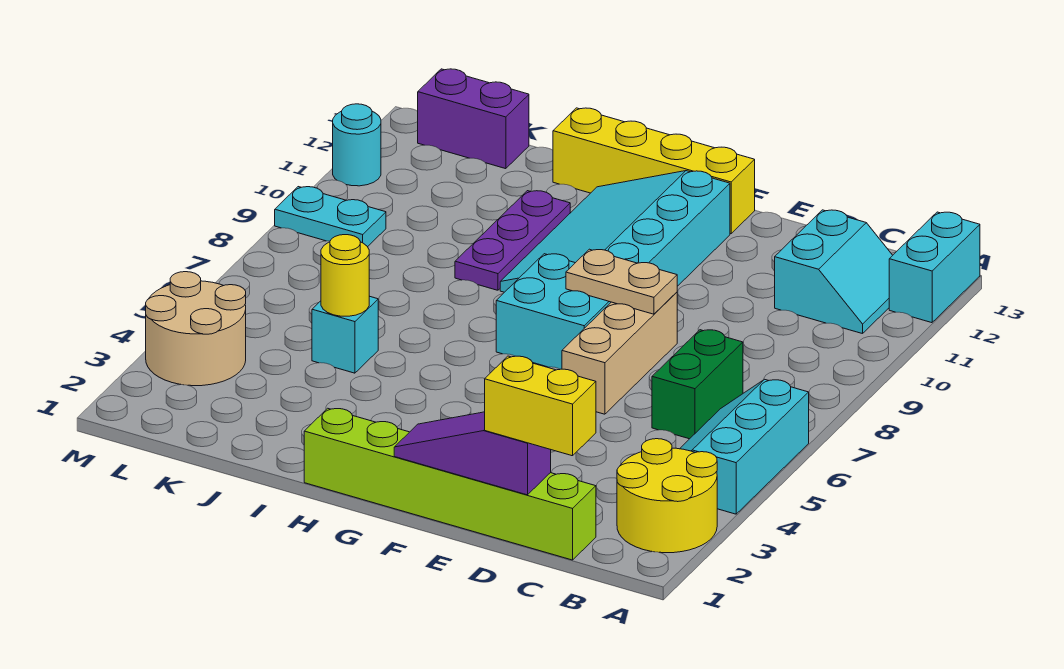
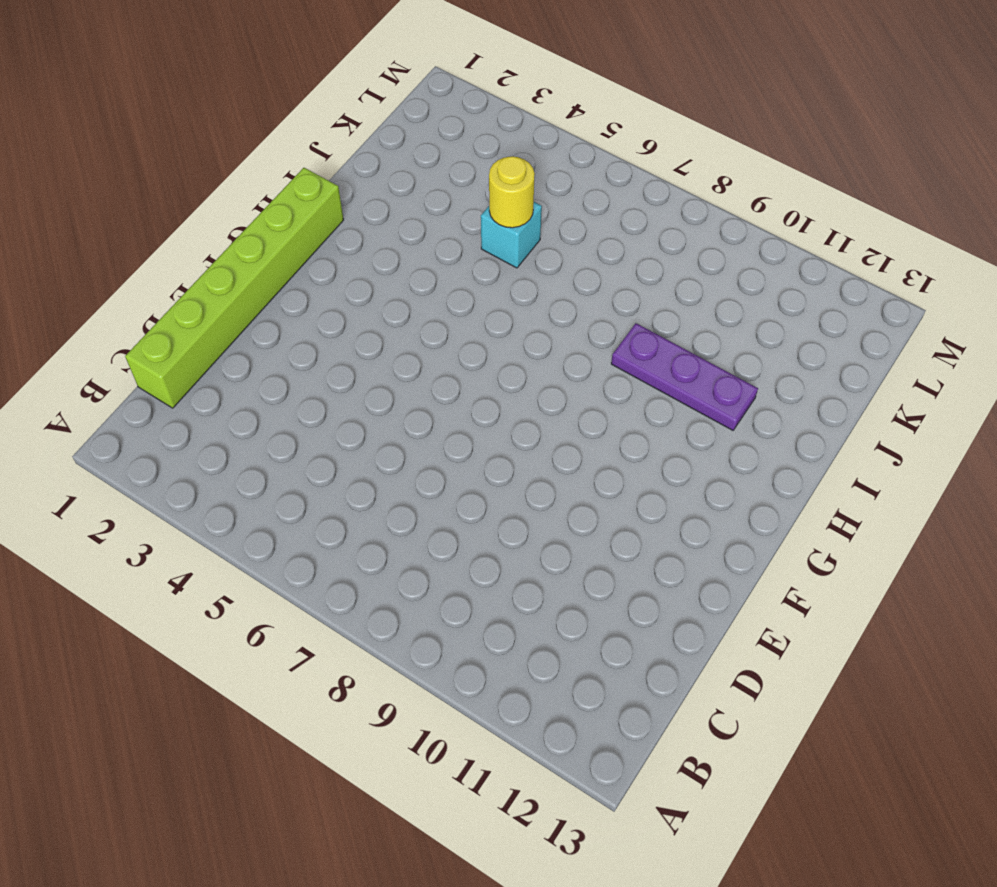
none -> yellow 2x2 round brick [617,439,717,553]
none -> cyan 2x3 slope [680,379,809,514]
none -> cyan 1x2 brick [889,212,980,323]

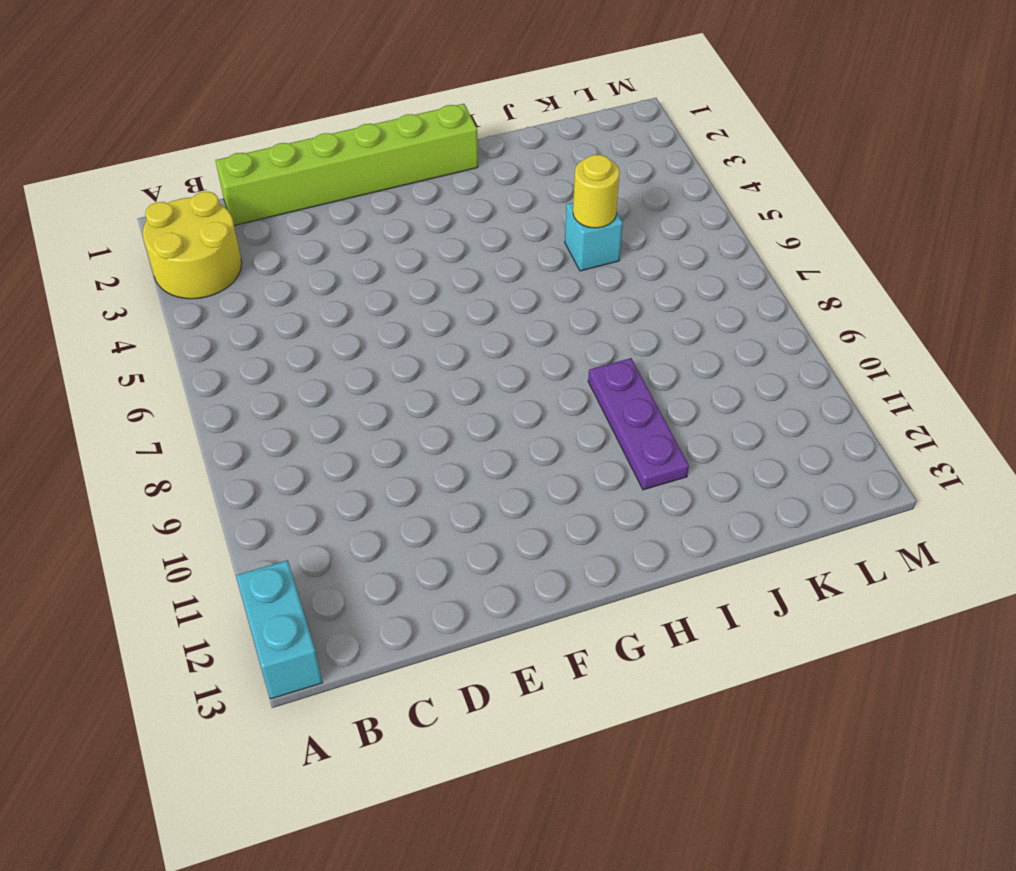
none -> cyan 2x3 slope [680,379,809,514]
none -> cyan 2x2 slope [775,210,893,334]
none -> green 1x2 brick [652,330,743,439]

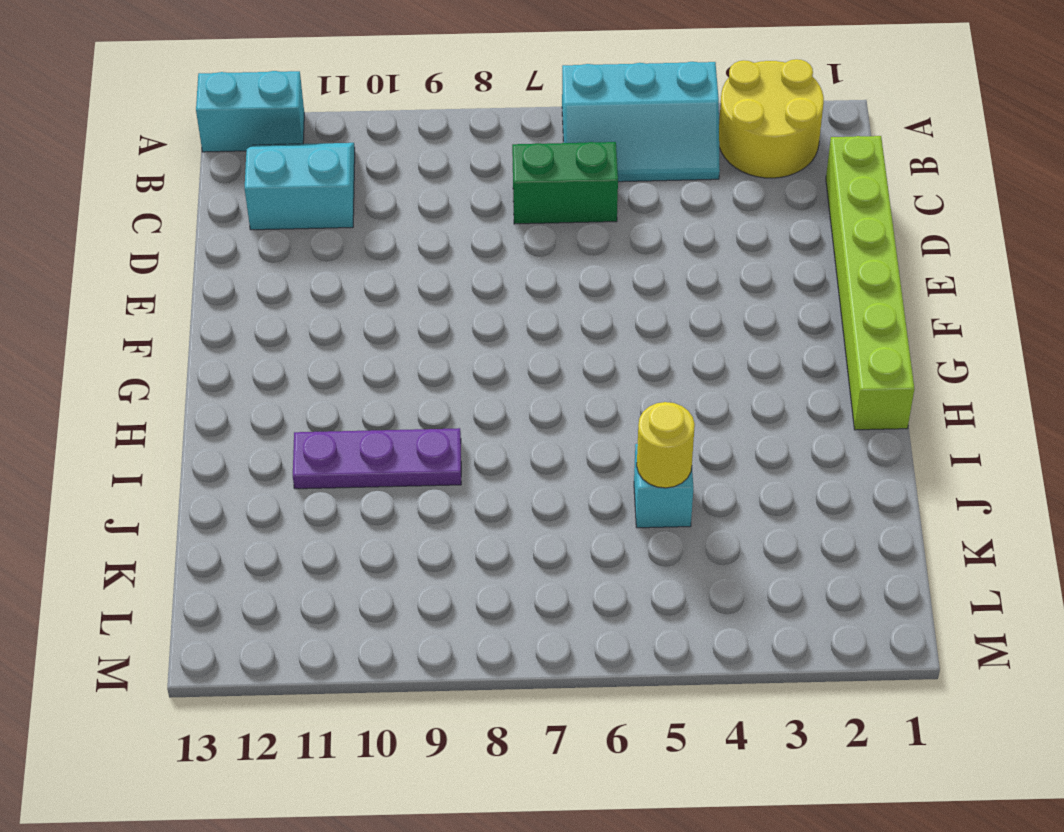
none -> tan 1x3 brick [562,292,677,414]
none -> cyan 2x2 brick [496,254,611,369]
none -> cyan 3x4 slope [500,171,730,292]

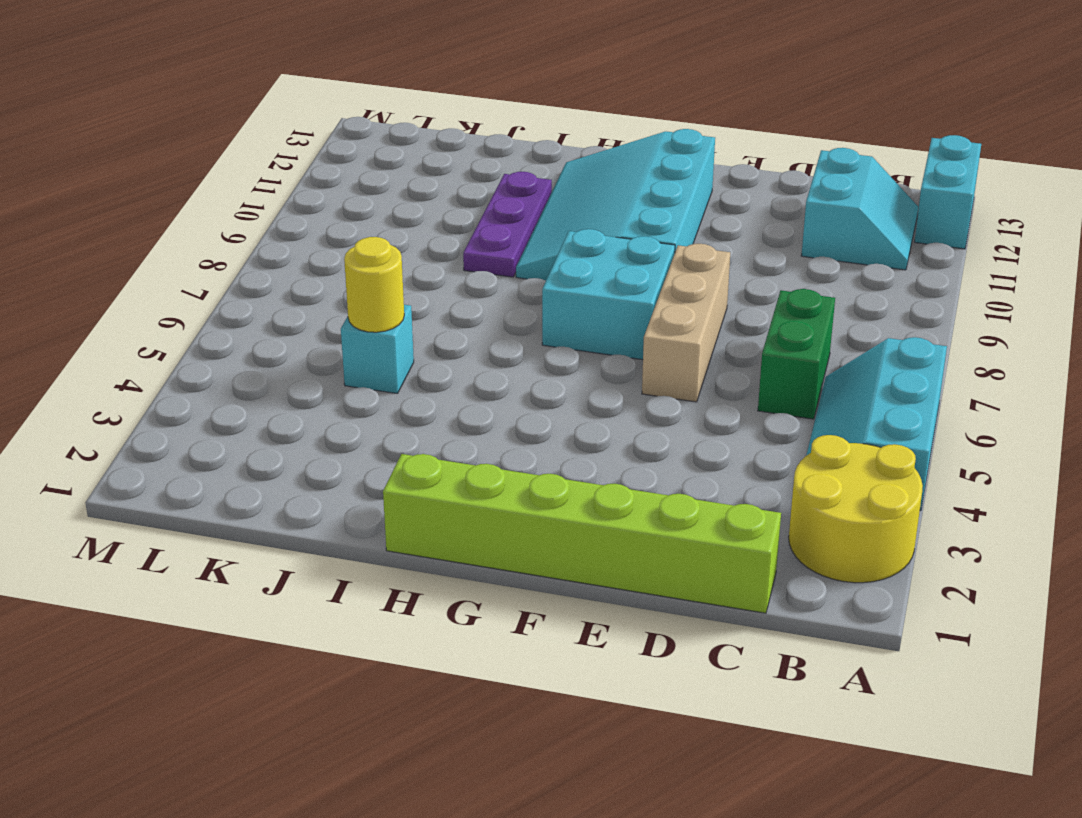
none -> yellow 1x4 brick [553,108,755,234]
none -> purple 1x2 brick [418,69,529,169]
none -> tan 2x2 round brick [146,272,246,386]

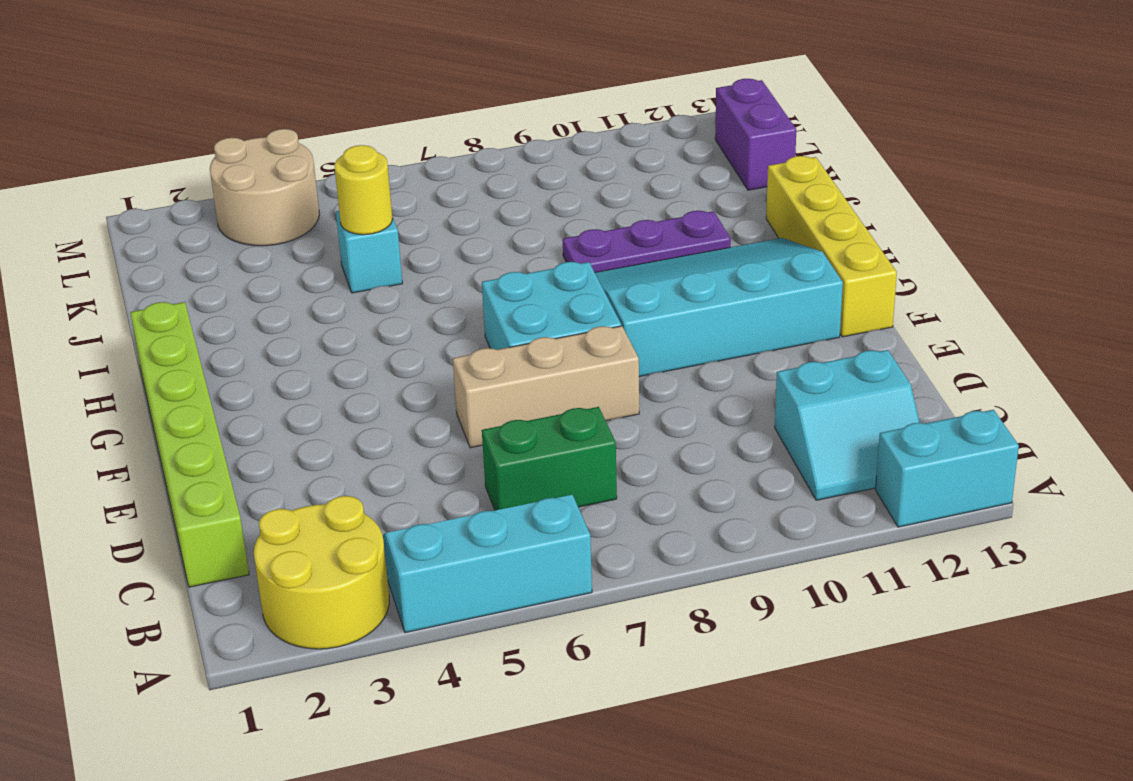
none -> cyan 1x2 plate [275,187,386,247]
none -> cyan 1x1 round brick [333,104,381,186]
none -> purple 1x3 slope [394,412,551,495]

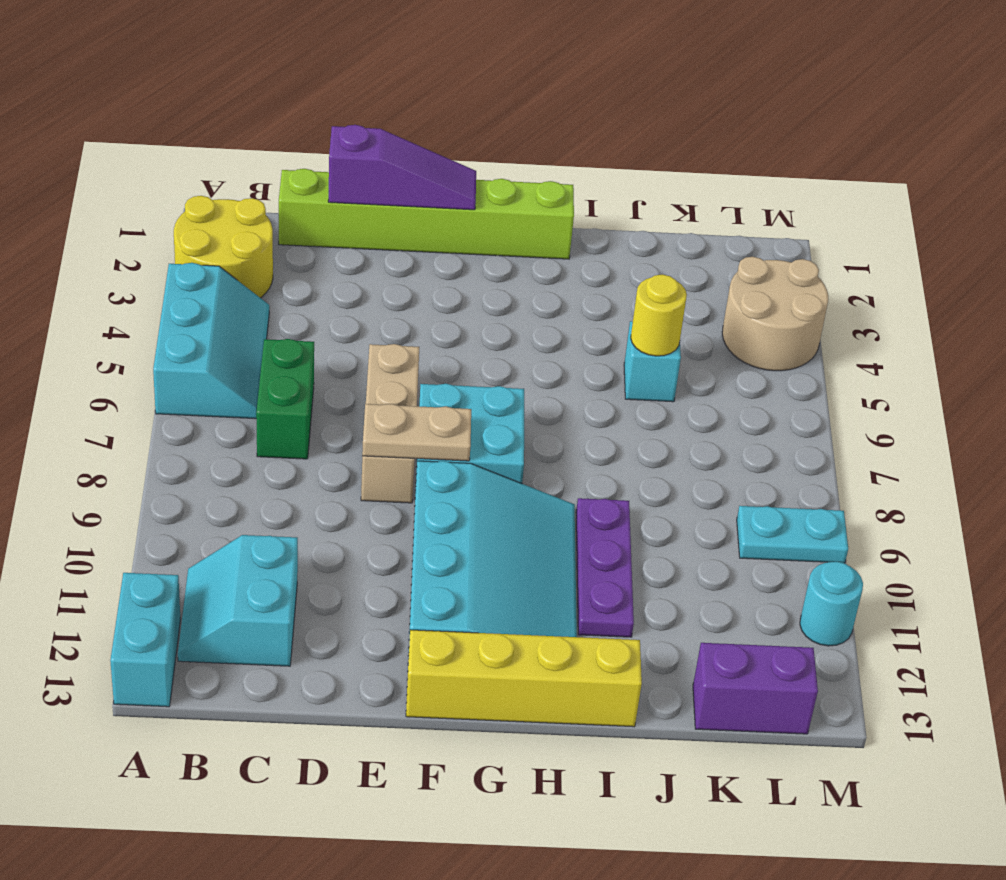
none -> yellow 1x2 brick [485,356,596,456]

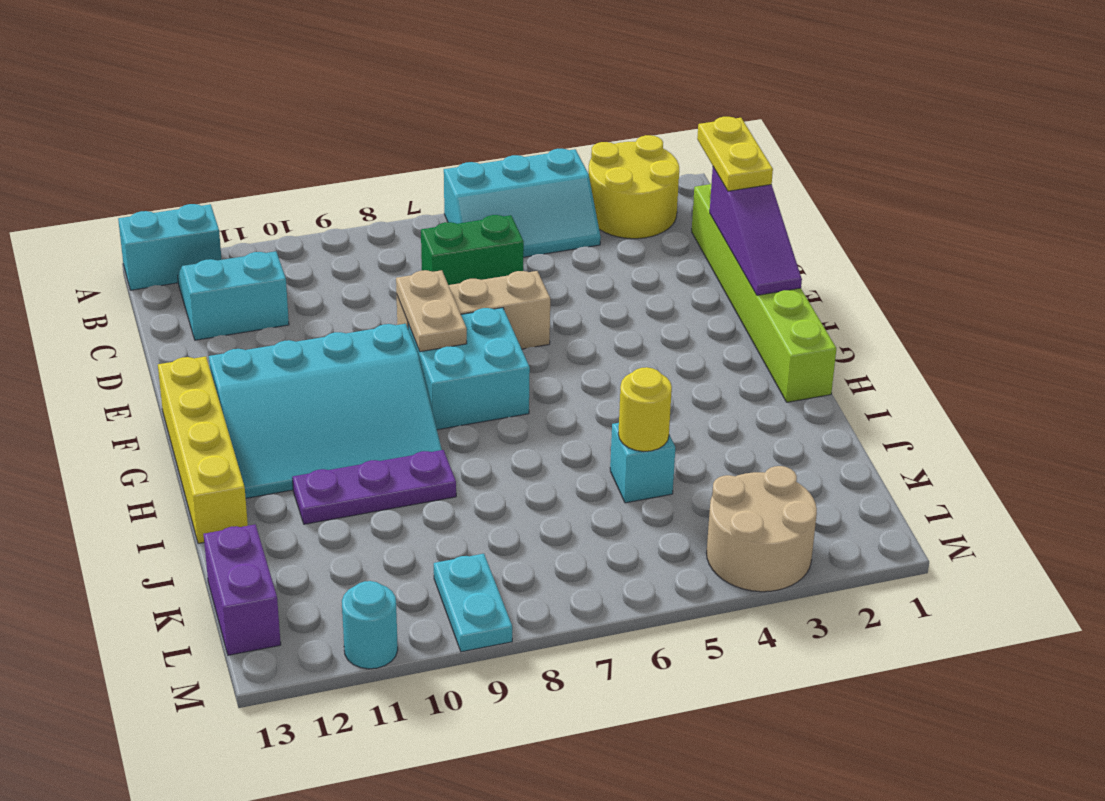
yellow 1x2 plate [697,117,773,191] -> yellow 1x2 brick [485,356,596,456]

